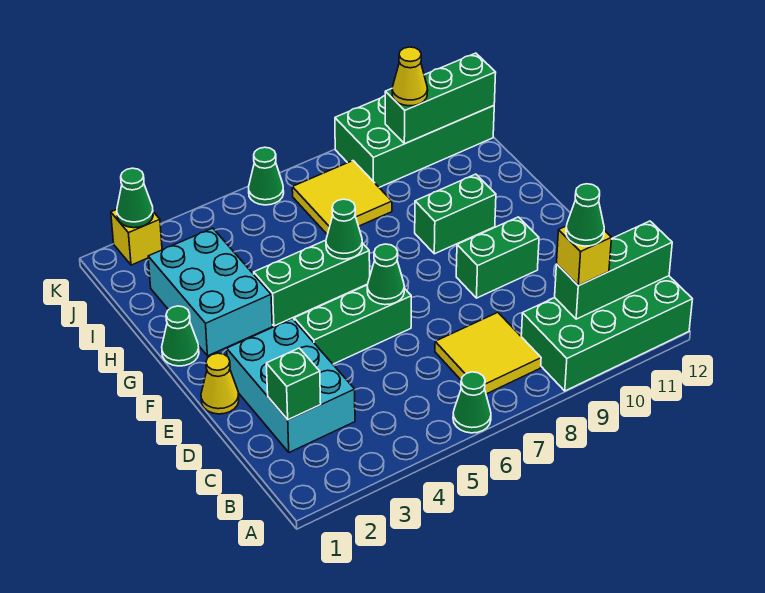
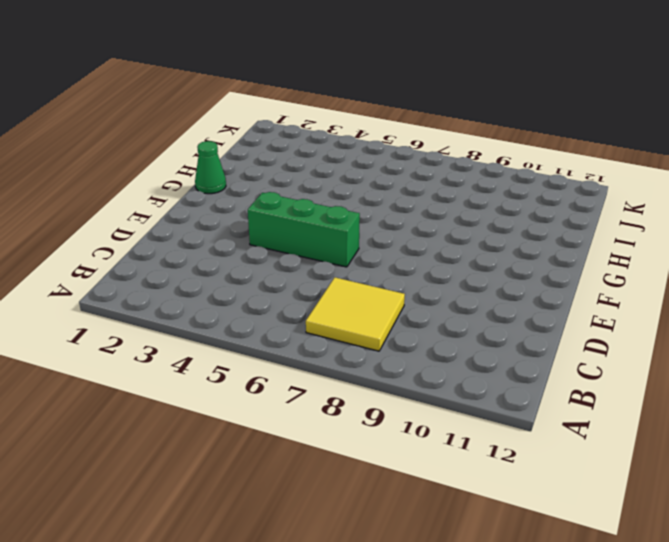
none -> green 1x1 cone [453,372,491,433]
none -> green 2x4 brick [521,276,692,391]
none -> cyan 2x3 brick [227,319,355,452]

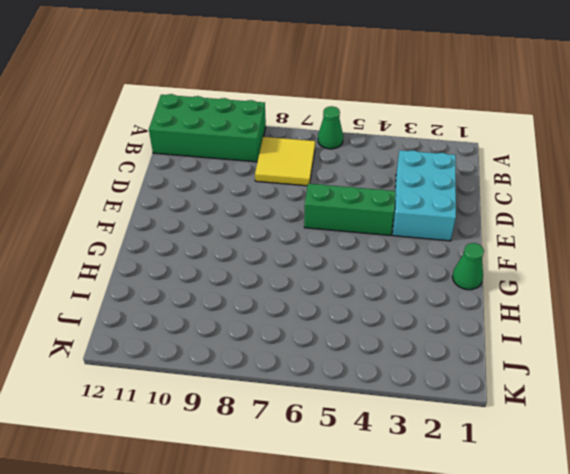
none -> yellow 1x1 cone [201,353,239,414]
none -> green 1x2 brick [456,217,539,298]
none -> cyan 2x3 brick [148,228,272,356]

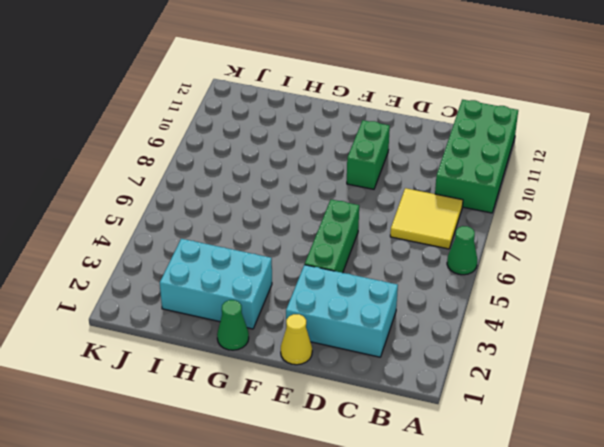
none -> green 1x3 brick [254,240,370,326]
none -> green 1x2 brick [415,174,496,254]
none -> yellow 2x2 tile [292,161,392,235]

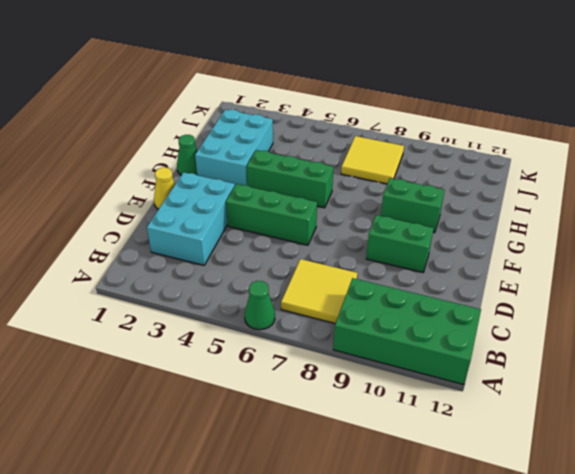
none -> green 2x4 brick [335,96,494,187]
none -> yellow 1x1 brick [111,210,162,265]
none -> green 1x1 cone [249,147,284,205]

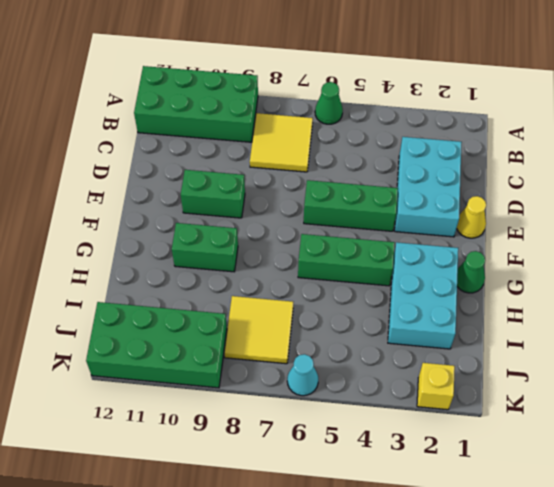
cyan 1x1 cone [287,354,318,396] -> green 1x1 cone [249,147,284,205]
none -> green 1x3 brick [555,221,672,319]
none -> green 1x1 brick [266,348,321,420]
none -> green 1x1 cone [367,244,404,305]

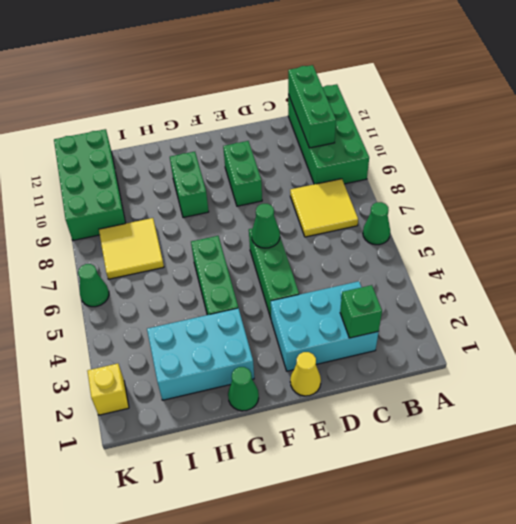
none -> green 1x1 cone [326,199,362,259]
none -> green 1x3 brick [385,53,496,144]
none -> green 1x1 cone [117,168,153,228]

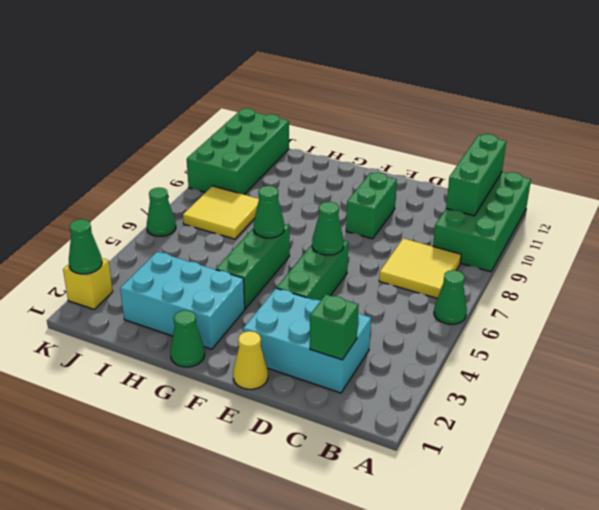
none -> green 1x2 brick [415,174,496,254]
none -> green 1x3 brick [385,53,496,144]
none -> yellow 1x1 brick [557,226,611,286]

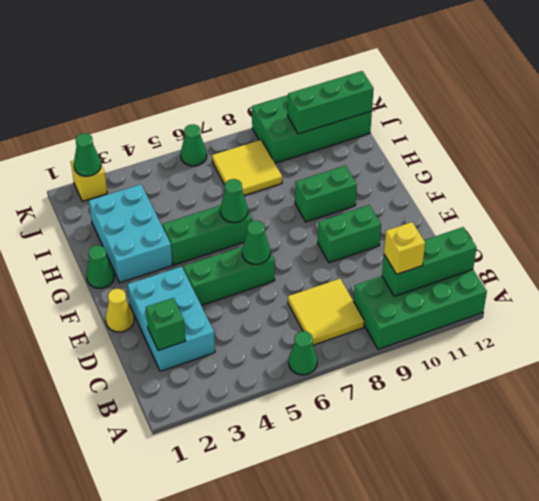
none -> yellow 1x1 cone [392,47,428,106]
none -> green 1x1 cone [566,184,604,246]

